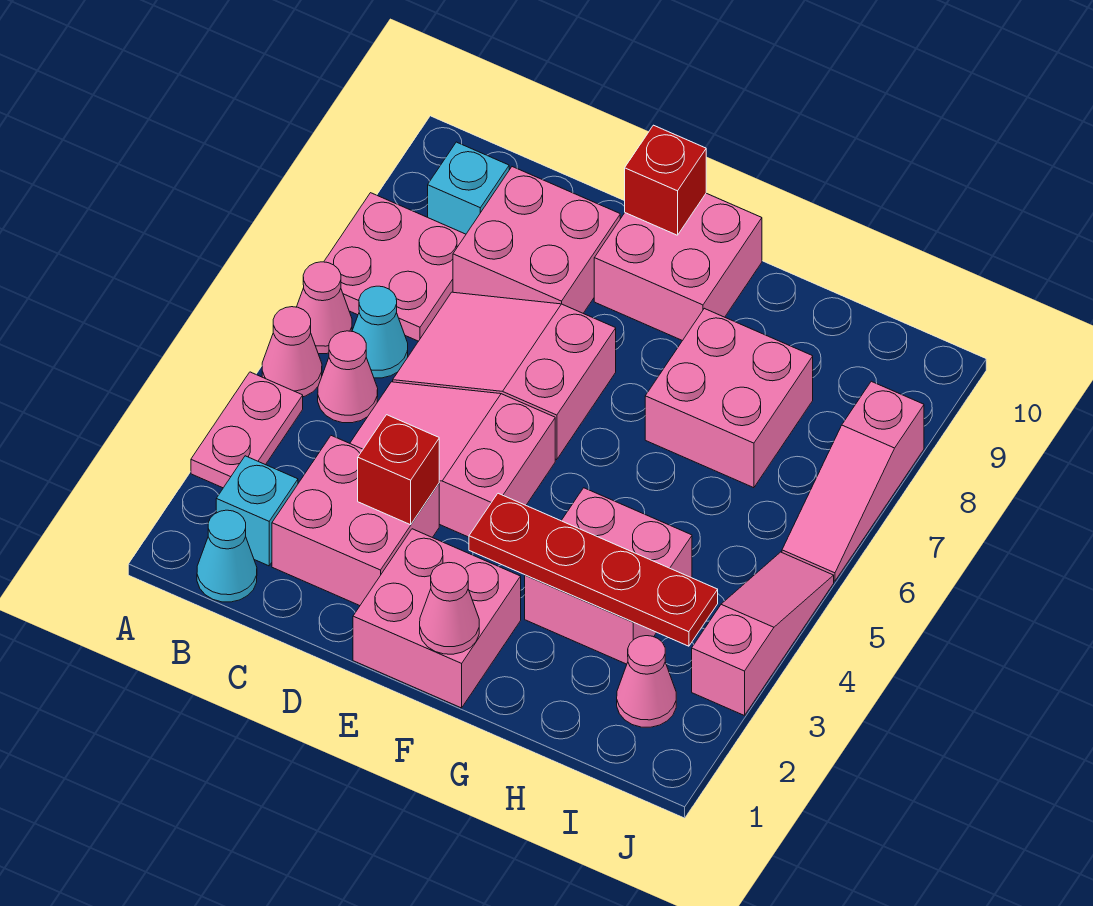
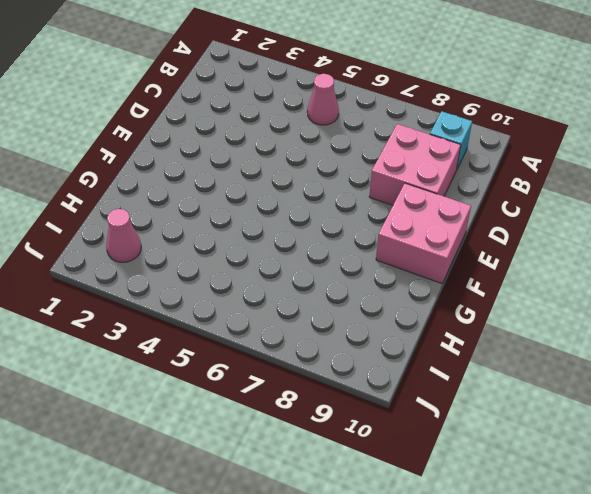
none -> pink 1x2 plate [191,372,303,488]
none -> pink 1x1 cone [262,307,322,397]
none -> pink 1x1 cone [297,262,352,354]

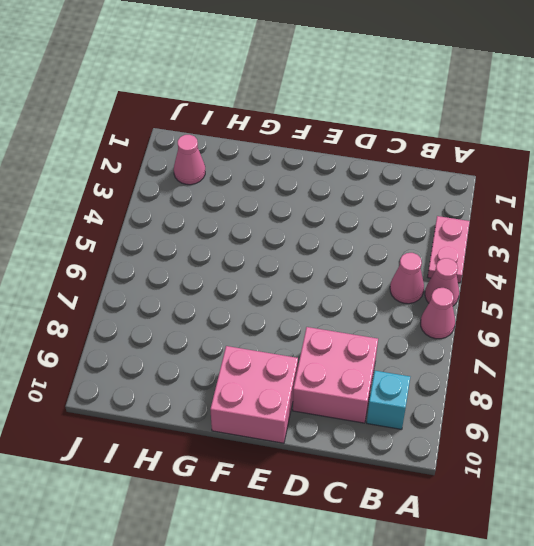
none -> pink 2x2 plate [324,193,466,341]
none -> cyan 1x1 cone [197,510,257,602]
none -> cyan 1x1 brick [216,456,298,566]

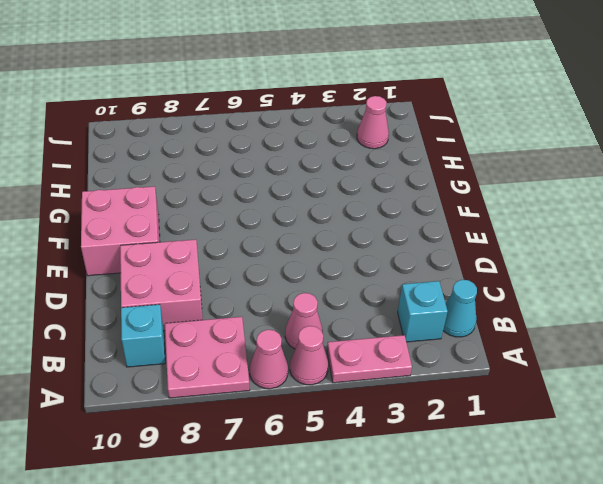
none -> cyan 1x1 cone [352,286,408,378]
none -> pink 2x2 brick [272,436,439,606]
none -> pink 2x3 slope [350,382,555,537]

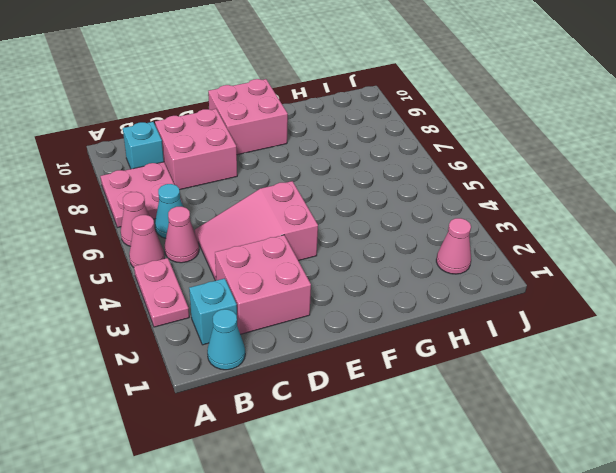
none -> pink 2x3 slope [393,292,616,460]
none -> pink 2x2 brick [353,529,521,708]
none -> pink 2x2 brick [525,488,692,664]

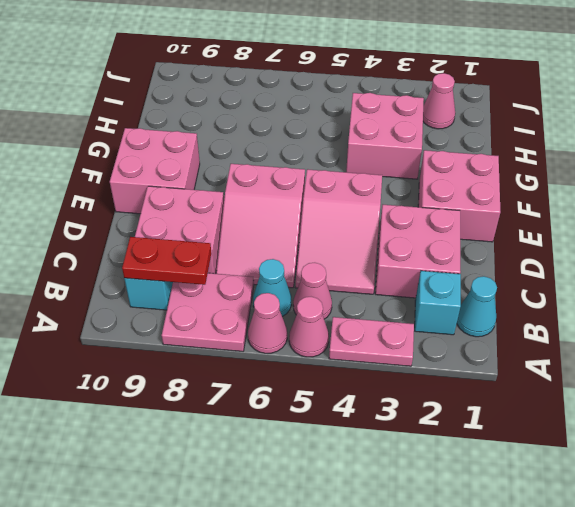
red 1x2 plate [122,237,211,285] -> none
none -> pink 2x2 brick [645,308,813,488]
none -> pink 1x3 slope [692,552,834,716]
none -> pink 1x3 slope [782,381,924,581]

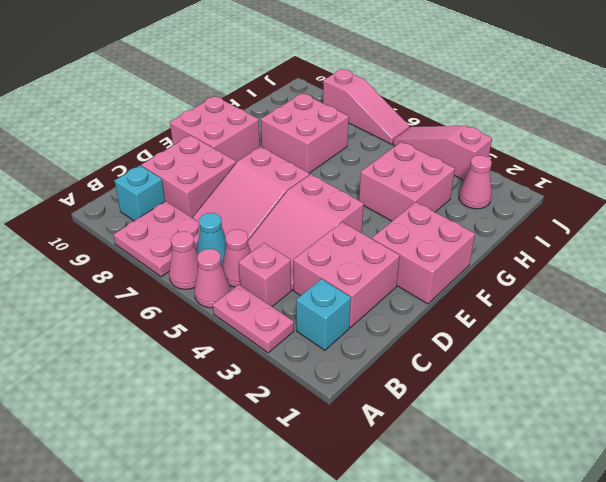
pink 1x1 brick [239,243,291,306] -> none
none -> cyan 1x1 cone [197,510,257,602]
none -> red 1x1 brick [358,415,439,525]
none -> red 1x1 brick [625,125,706,235]

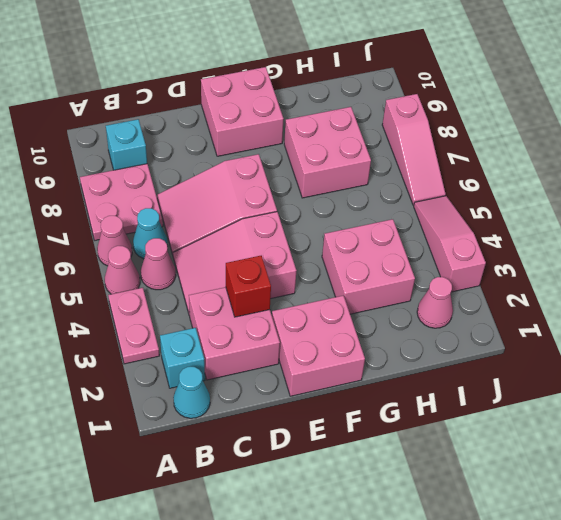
none -> pink 2x2 brick [453,167,620,313]
none -> red 1x1 brick [625,125,706,235]
none -> pink 1x1 cone [420,563,479,654]

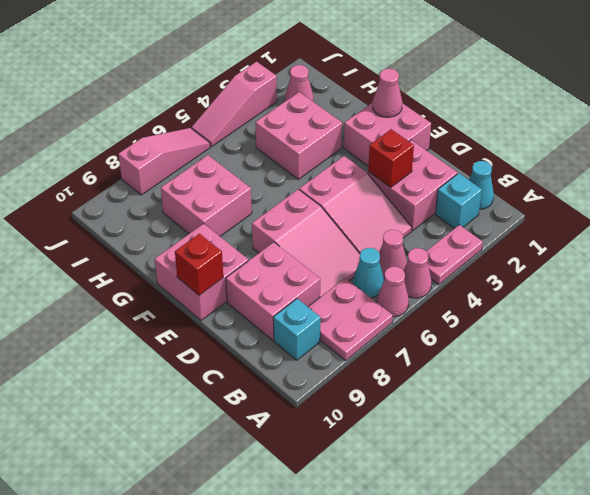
none -> red 1x4 plate [469,493,718,646]

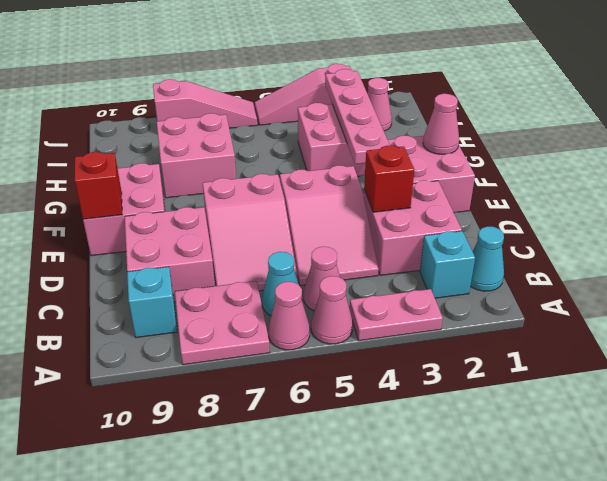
pink 1x4 plate [325,69,390,164] -> red 1x4 plate [469,493,718,646]

